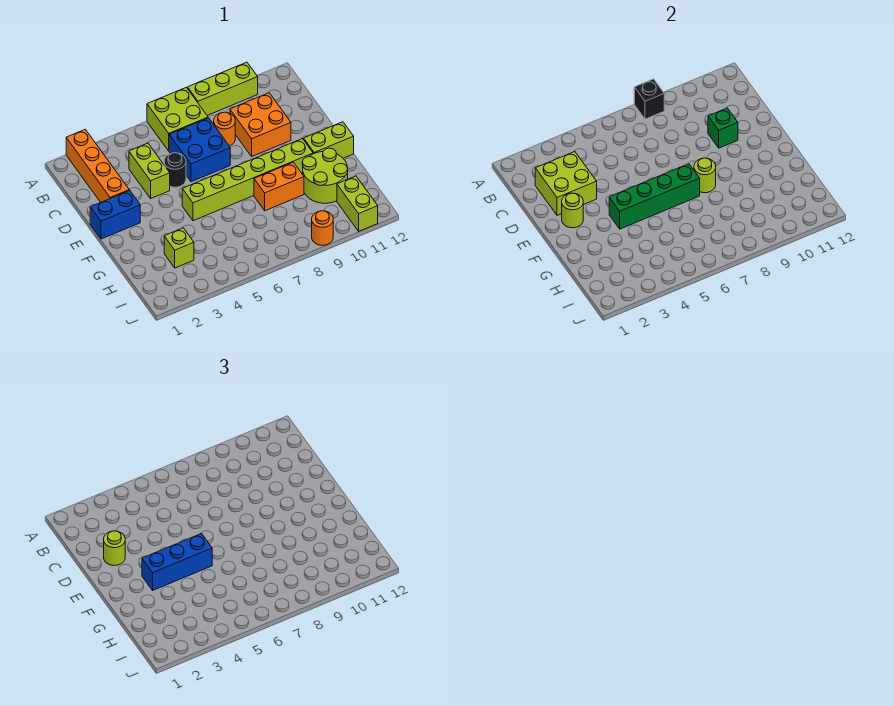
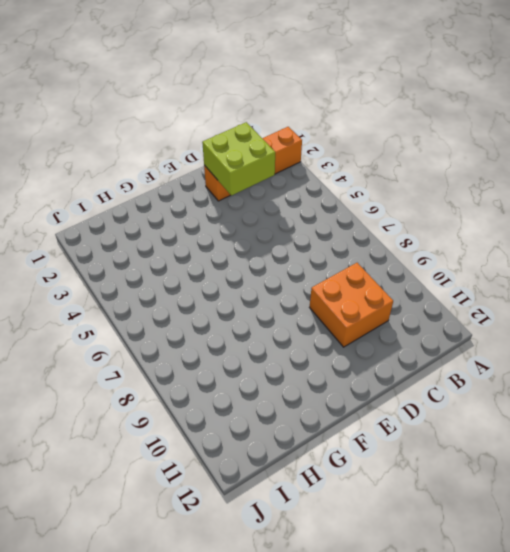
none -> lime 2x2 brick [147,87,208,151]
none -> lime 1x3 brick [187,62,258,115]
none -> lime 1x2 brick [129,143,170,198]

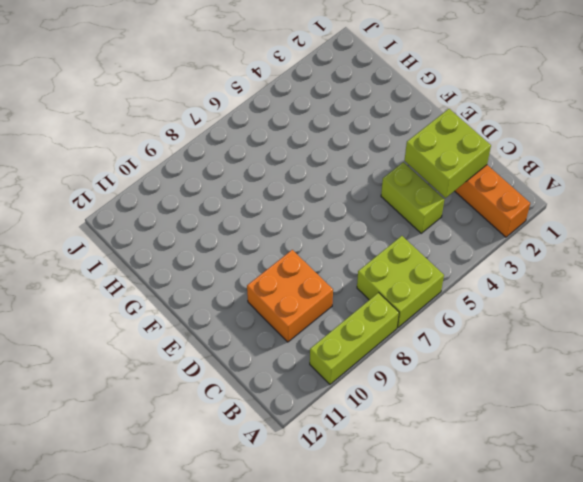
none -> blue 2x2 brick [169,118,230,182]
none -> orange 1x1 round brick [214,112,235,146]
none -> black 1x1 round brick [164,153,186,187]

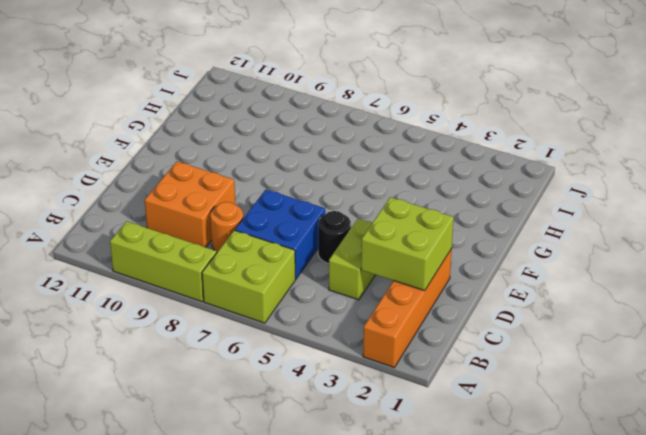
none -> blue 1x2 brick [90,190,140,239]
none -> lime 1x6 brick [182,139,313,221]
none -> lime 1x2 brick [304,122,354,158]

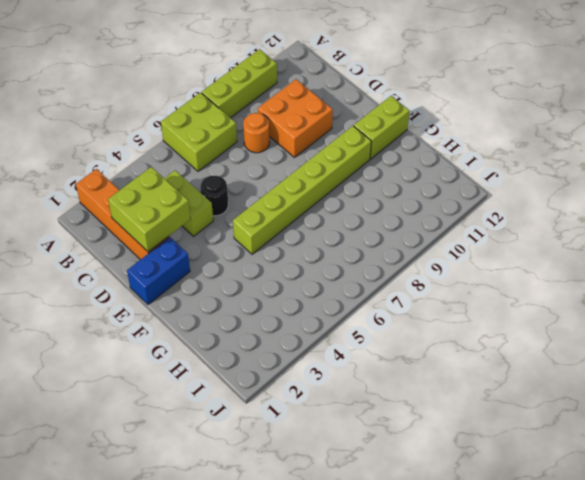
none -> blue 2x2 brick [169,118,230,182]
none -> orange 1x2 brick [254,162,304,211]
none -> lime 2x2 round brick [302,148,348,203]

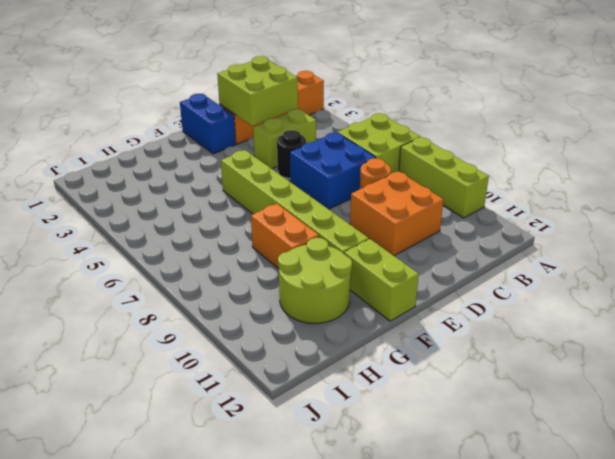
none -> lime 1x1 brick [164,228,194,268]
none -> lime 1x2 brick [337,176,378,231]
none -> orange 1x1 round brick [312,211,333,245]

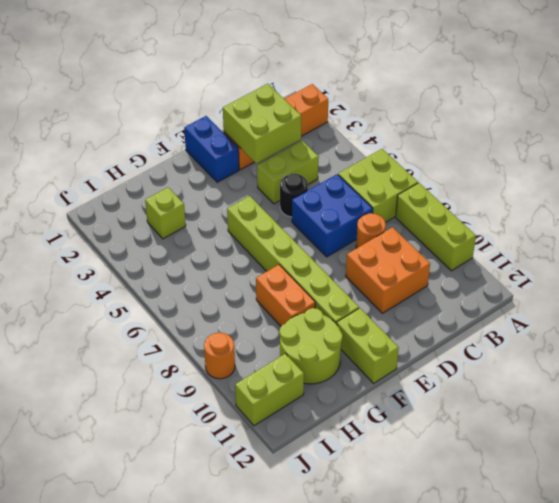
none -> black 1x1 brick [634,79,664,119]
none -> green 1x1 brick [708,108,738,148]
none -> lime 1x1 round brick [562,193,583,228]

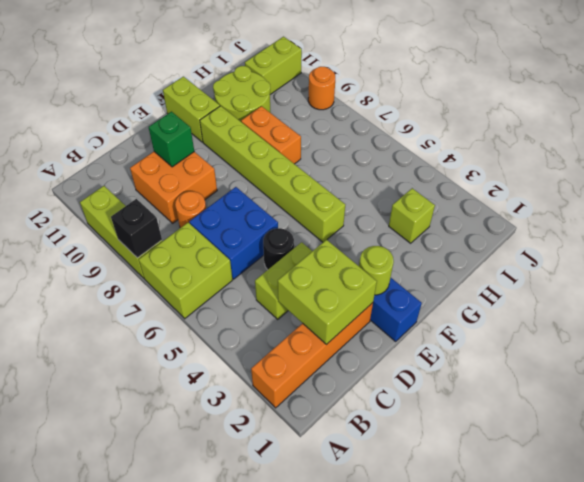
none -> green 1x4 brick [609,164,700,229]
none -> lime 1x1 round brick [694,158,716,193]
none -> lime 1x1 round brick [104,531,125,565]

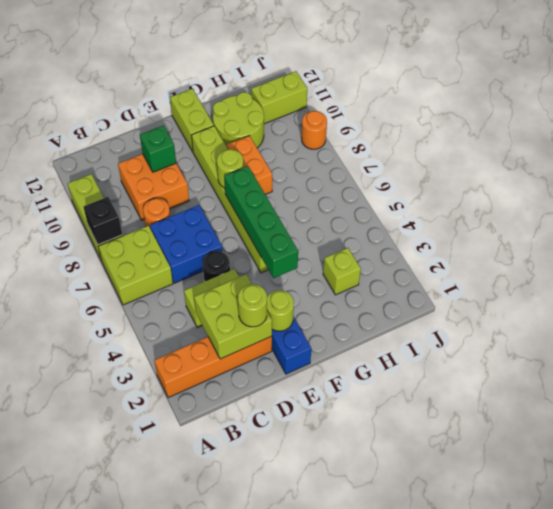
none -> blue 1x3 brick [142,534,212,590]

